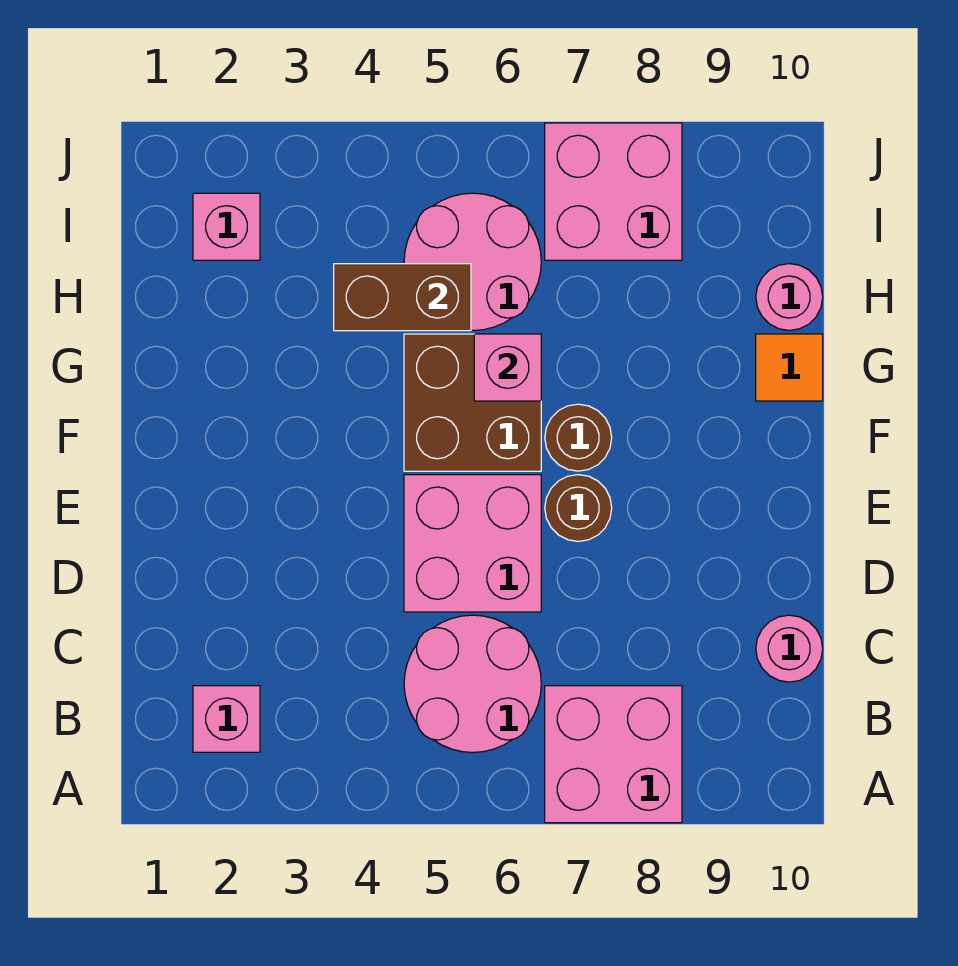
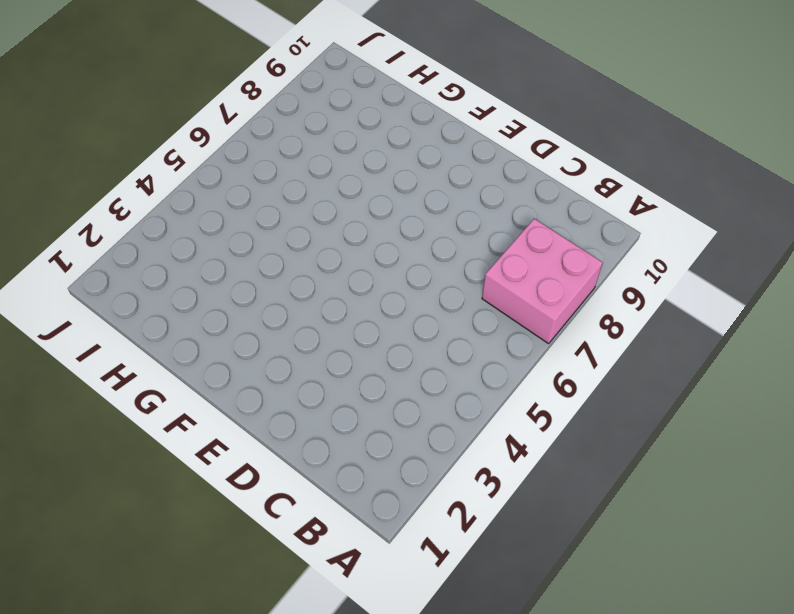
none -> pink 1x1 brick [193,686,260,752]
none -> pink 2x2 round brick [404,615,541,752]
none -> pink 1x1 round brick [756,615,823,682]

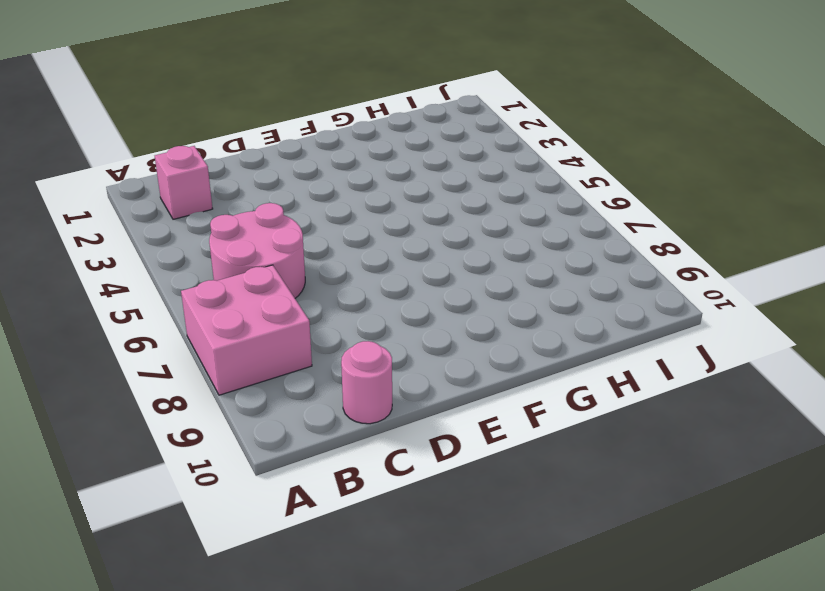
none -> pink 2x2 brick [404,475,541,612]
none -> brown 1x1 round brick [545,475,612,541]
none -> brown 2x2 brick [404,334,541,471]

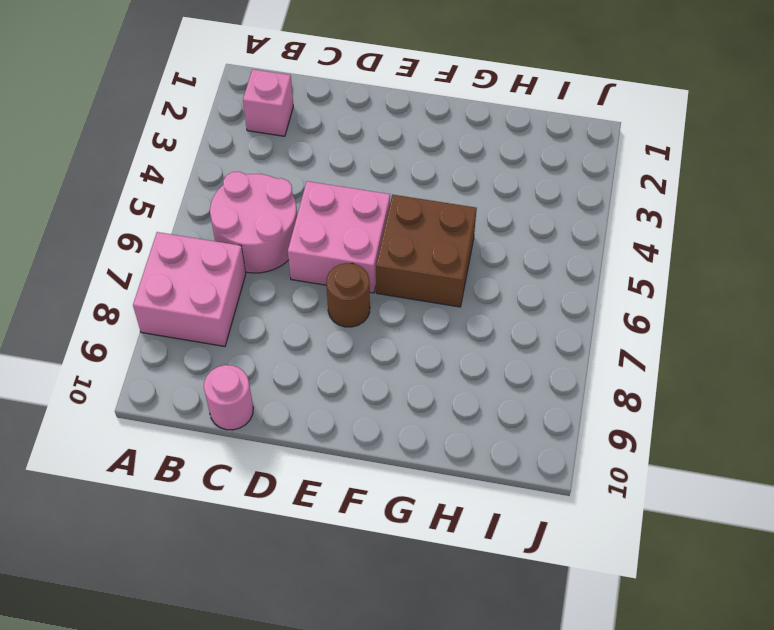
none -> brown 1x1 round brick [545,404,612,471]
none -> orange 1x1 tile [756,334,823,401]
none -> pink 2x2 round brick [404,193,541,331]

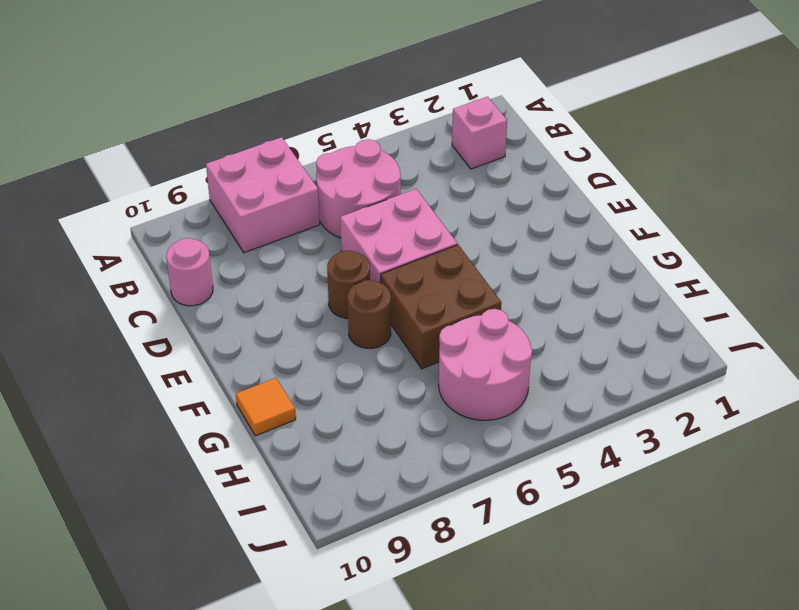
none -> pink 1x1 round brick [756,264,823,330]
none -> pink 1x1 brick [193,193,260,260]
none -> pink 2x2 brick [545,123,682,260]

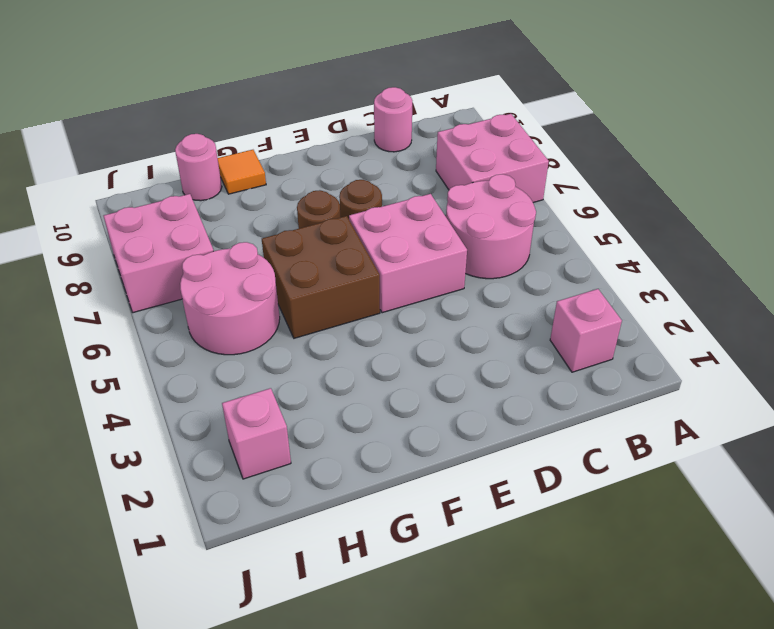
none -> pink 1x1 brick [474,334,541,401]
none -> brown 1x2 brick [334,264,471,331]

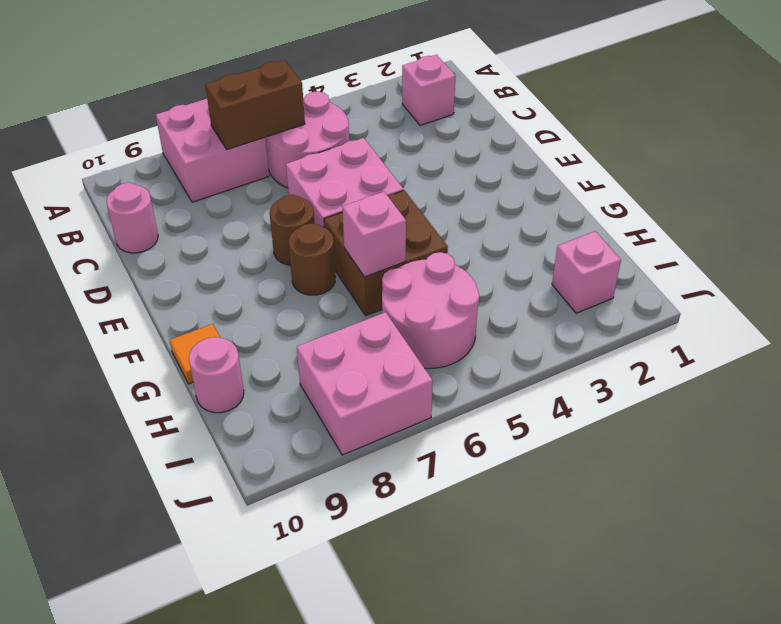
brown 1x2 brick [205,60,305,149] -> brown 1x2 brick moved to [334,264,471,331]

